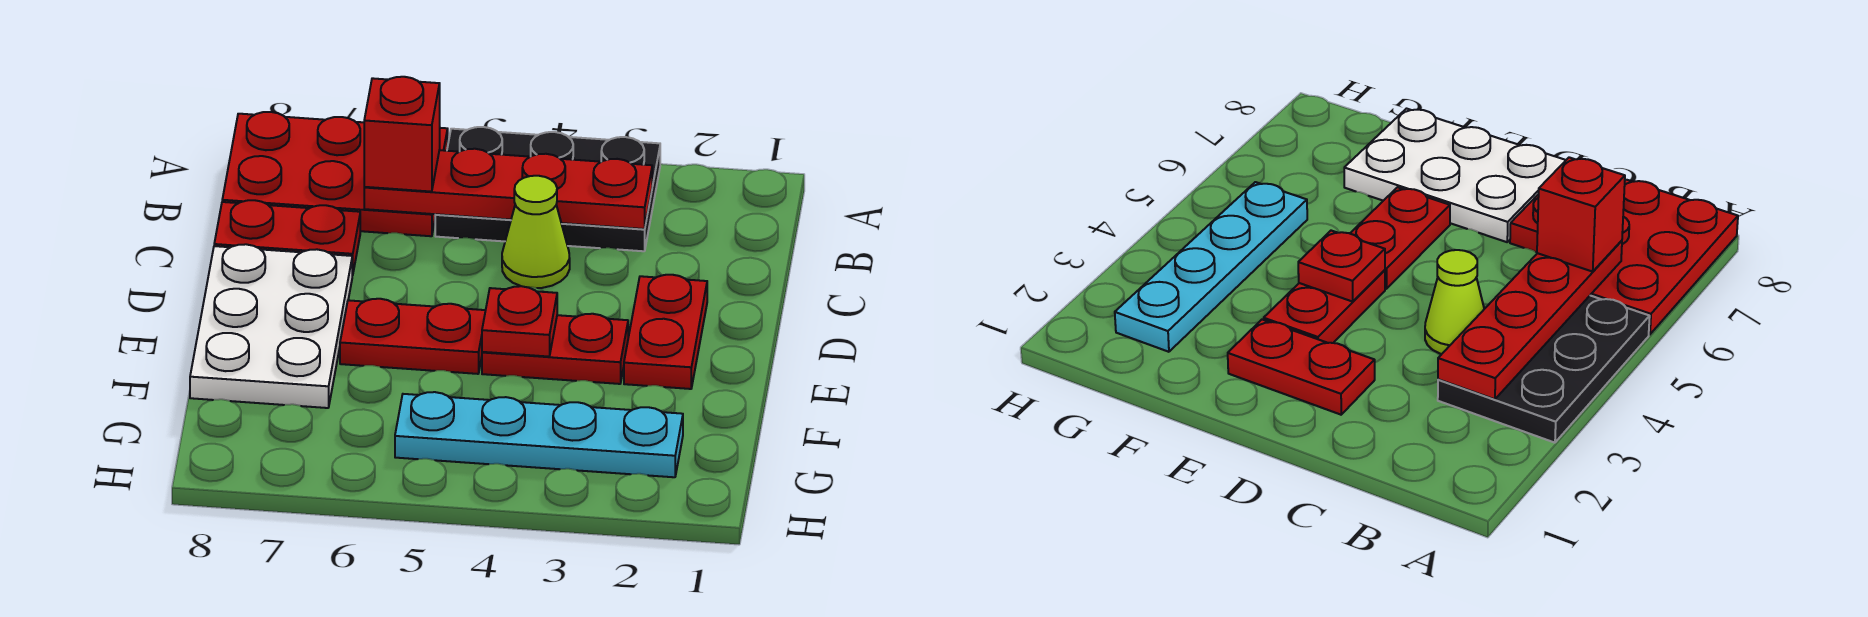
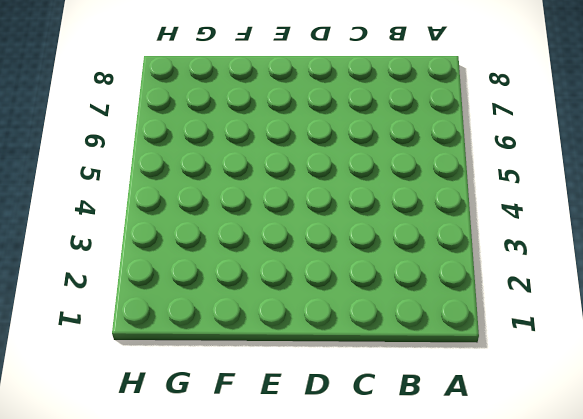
none -> black 2x3 plate [435,127,660,251]
none -> red 2x3 plate [222,112,448,236]
none -> lime 1x1 cone [502,176,570,288]

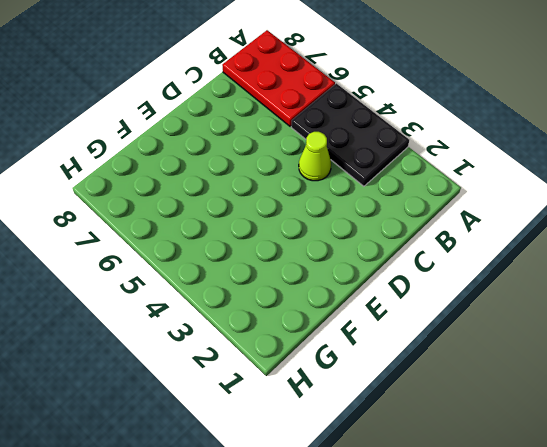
none -> red 1x2 plate [214,200,360,275]
none -> red 1x2 plate [624,275,707,389]
none -> white 2x3 plate [190,244,352,408]

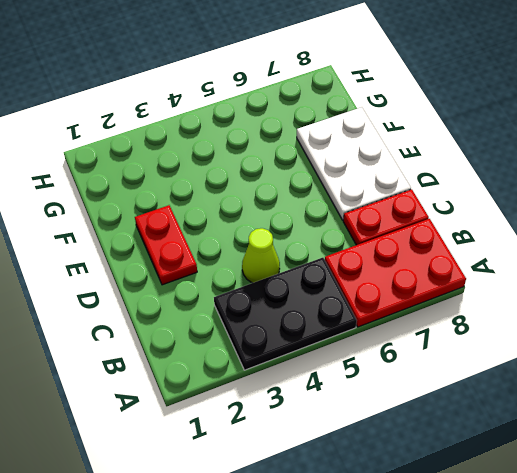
none -> red 1x2 plate [482,314,628,384]
none -> red 1x2 plate [340,299,486,374]
none -> cyan 1x4 plate [395,392,683,477]

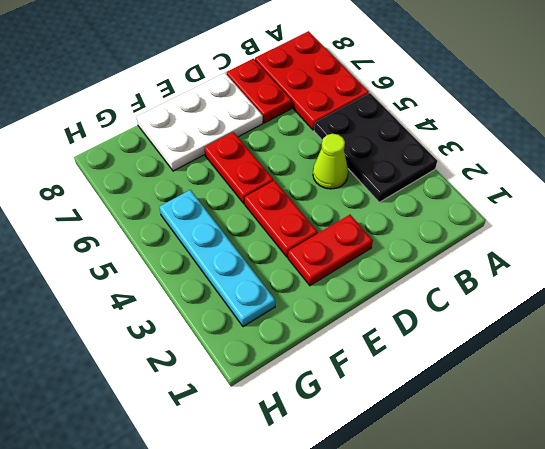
none -> red 1x4 plate [364,149,652,229]
none -> red 1x1 plate [482,286,557,357]
none -> red 1x1 brick [364,77,440,192]

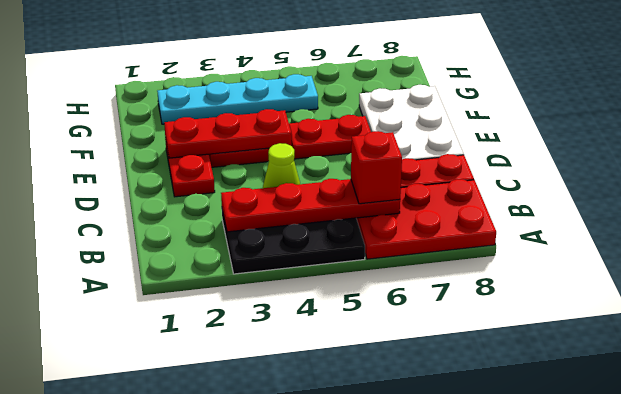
red 1x3 plate [164,109,292,158] -> red 1x1 plate [482,286,557,357]

